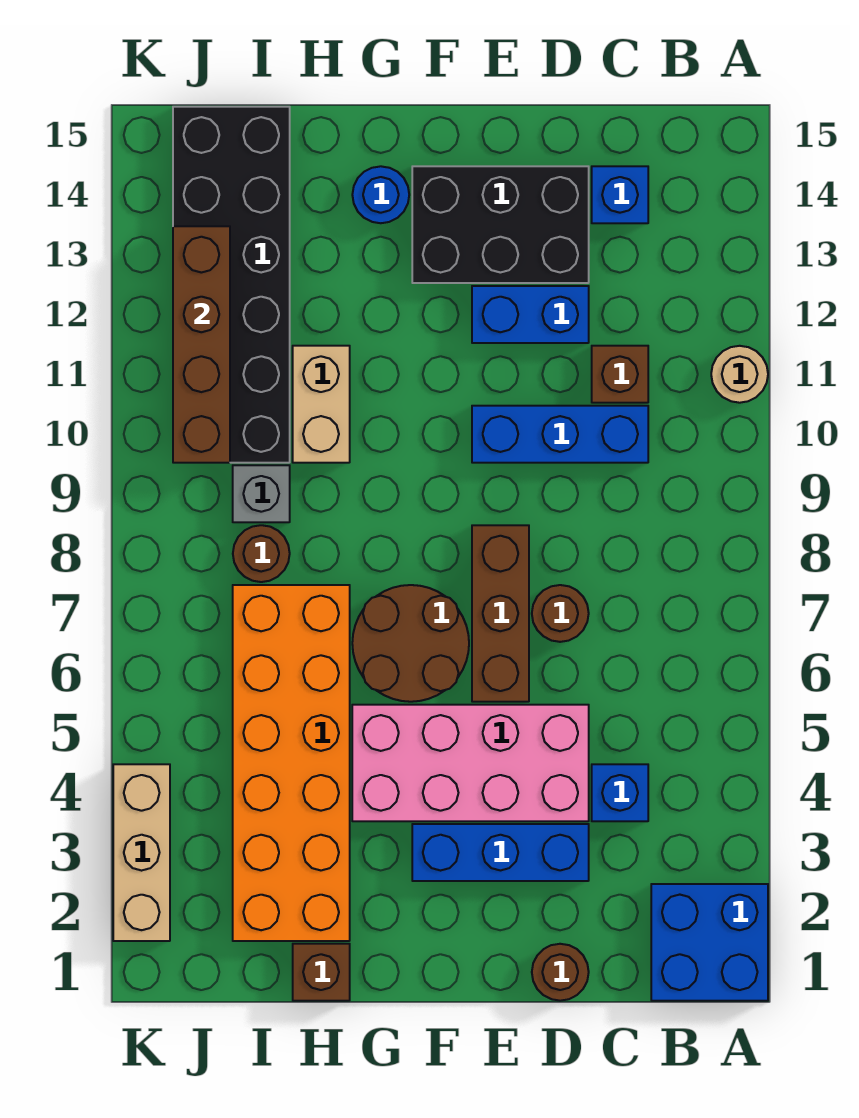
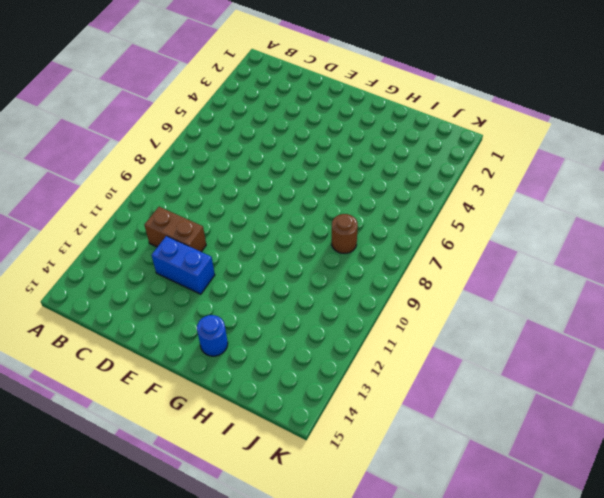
brown 1x2 brick [144,207,206,252] -> brown 1x1 brick [592,346,648,403]
none -> blue 2x2 brick [651,884,768,1001]
none -> tan 1x1 round brick [711,346,768,403]
none -> blue 1x1 brick [592,764,648,821]

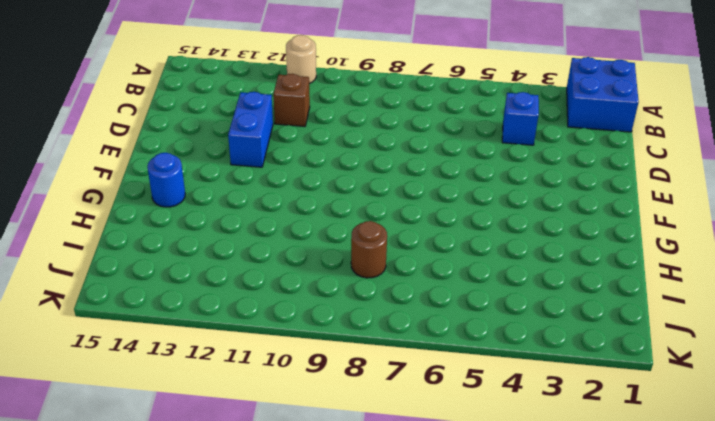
none -> blue 1x3 brick [472,406,648,463]
none -> blue 1x1 brick [592,166,648,223]
none -> brown 1x1 round brick [532,944,589,1001]

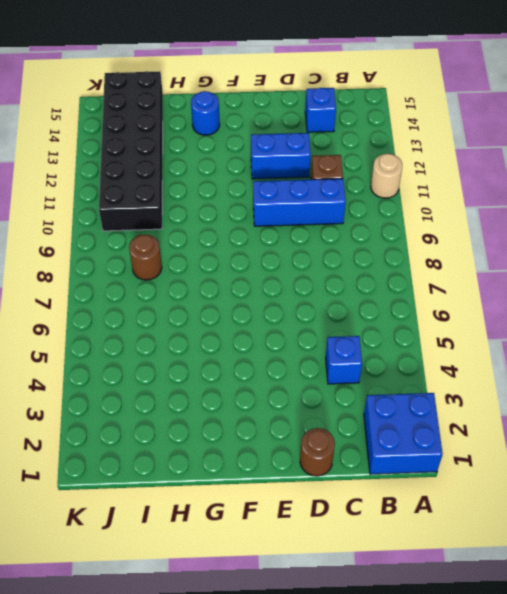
none -> blue 1x3 brick [412,824,589,881]
none -> pink 2x4 brick [352,705,589,821]
none -> brown 1x1 round brick [532,585,589,642]

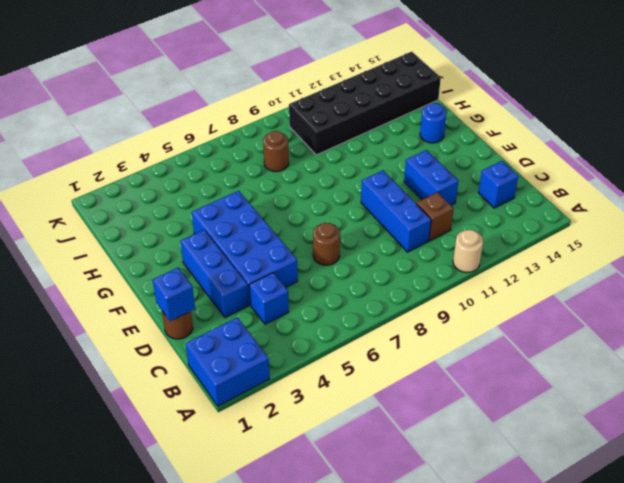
blue 1x1 brick [153,268,195,321] -> none
blue 2x4 brick [192,191,298,305] -> pink 2x4 brick [352,705,589,821]
none -> black 2x3 brick [412,166,589,283]
none -> brown 1x3 brick [472,525,529,702]
none -> brown 2x2 round brick [352,585,469,702]

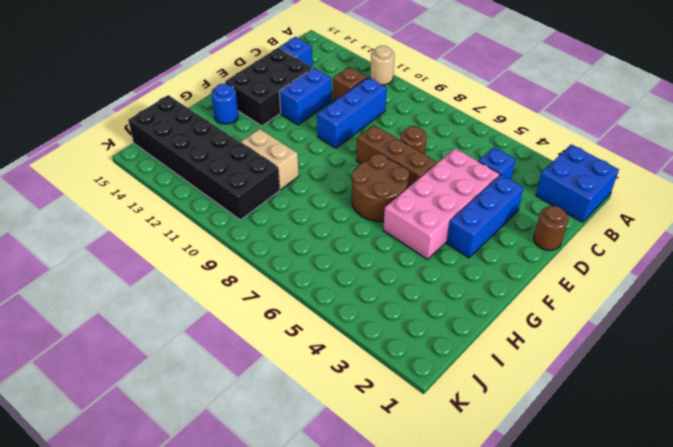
none -> brown 1x1 brick [293,944,350,1001]
none -> orange 2x6 brick [233,585,350,941]
none -> brown 1x1 round brick [233,525,290,582]

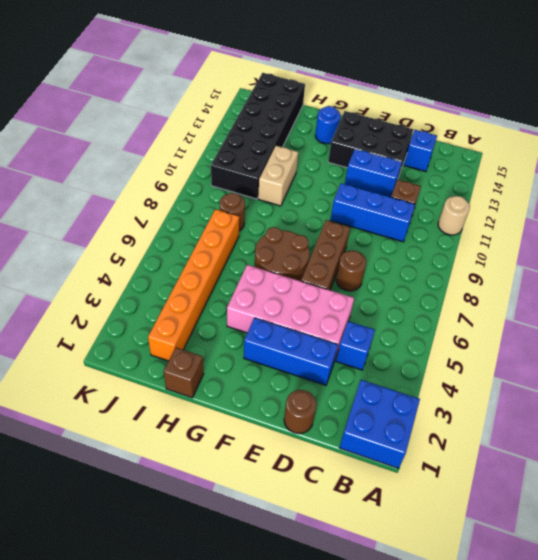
orange 1x6 brick [148,209,239,361] -> orange 2x6 brick [233,585,350,941]
none -> grey 1x1 brick [233,465,290,522]
none -> tan 1x3 brick [113,764,170,941]
none -> brown 1x4 brick [173,226,230,463]

